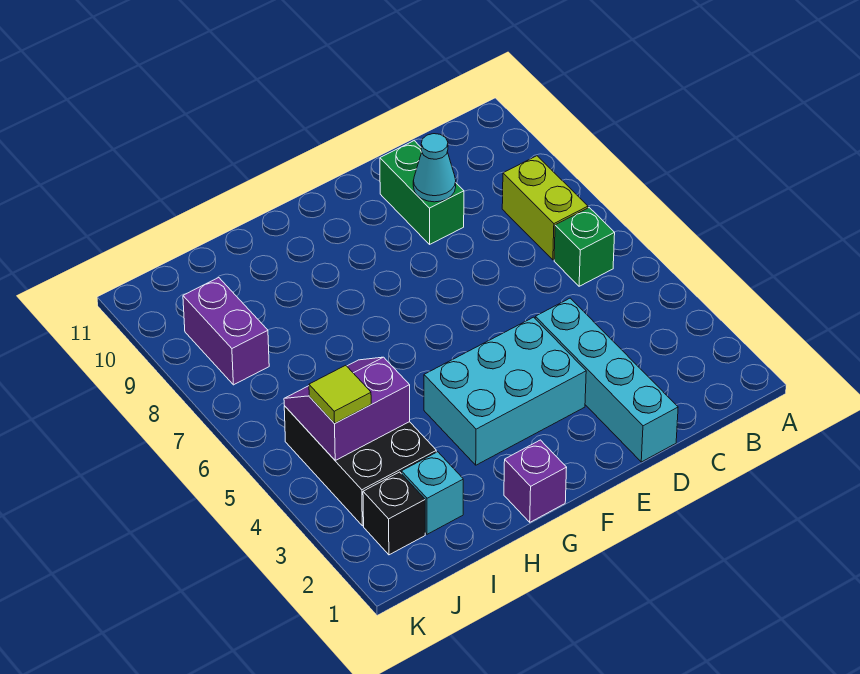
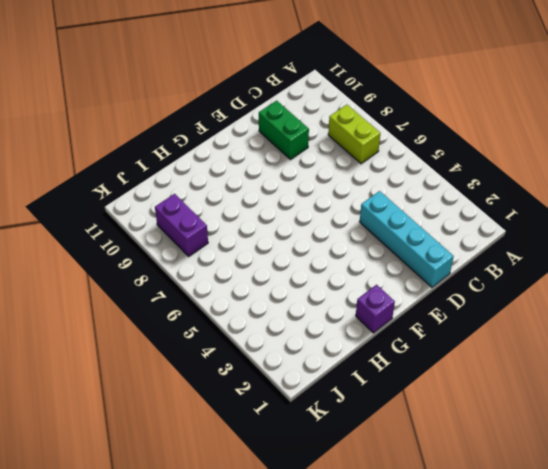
none -> green 1x1 brick [554,208,615,286]
none -> cyan 2x3 brick [424,317,586,465]
none -> cyan 1x1 brick [402,452,463,534]

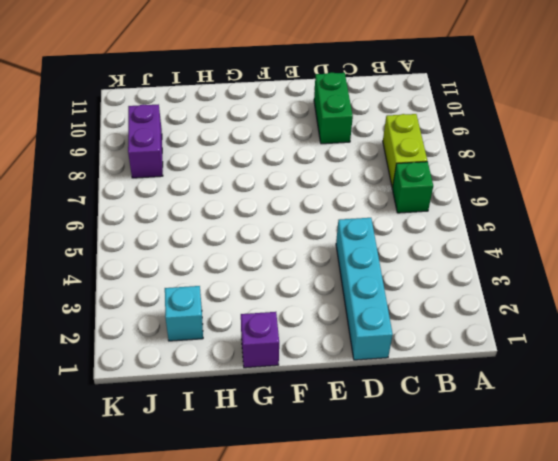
none -> cyan 2x3 brick [424,317,586,465]
none -> black 2x3 brick [284,406,436,526]
none -> black 1x1 brick [363,472,425,555]

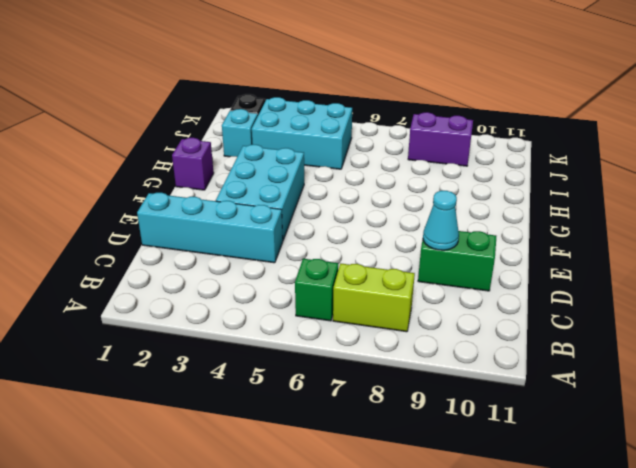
cyan 2x3 brick [252,97,352,169] -> black 2x3 brick [284,406,436,526]
none -> purple 2x2 slope [284,357,410,460]
none -> lime 1x1 tile [309,365,371,424]

